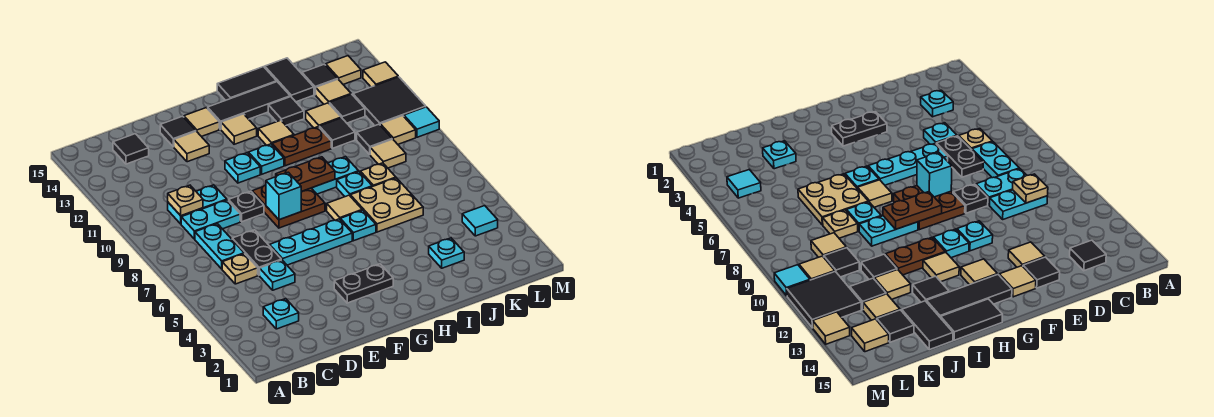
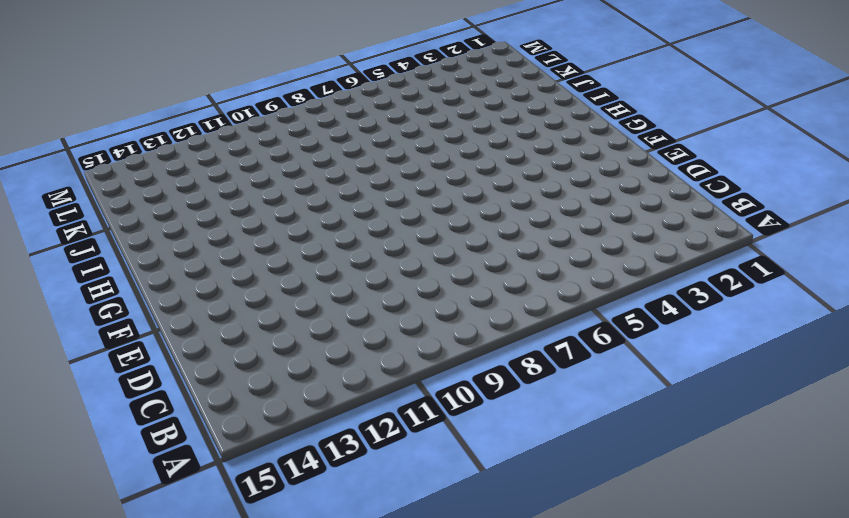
none -> cyan 1x1 plate [263,299,299,329]
none -> tan 1x1 plate [222,254,258,284]
none -> cyan 1x2 plate [195,224,244,269]
none -> cyan 1x2 plate [181,200,240,239]

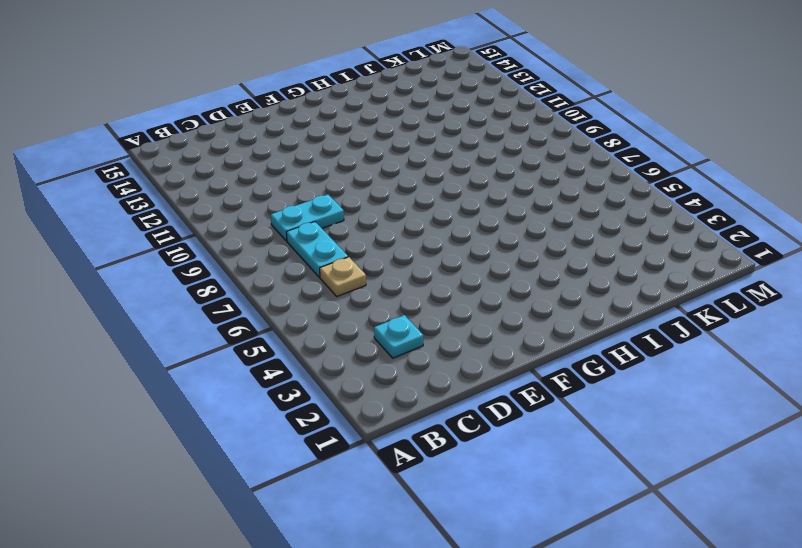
none -> cyan 1x2 plate [168,185,227,224]
none -> black 1x1 tile [113,134,149,164]
none -> cyan 1x1 plate [260,260,295,290]
none -> black 1x2 plate [232,230,281,275]

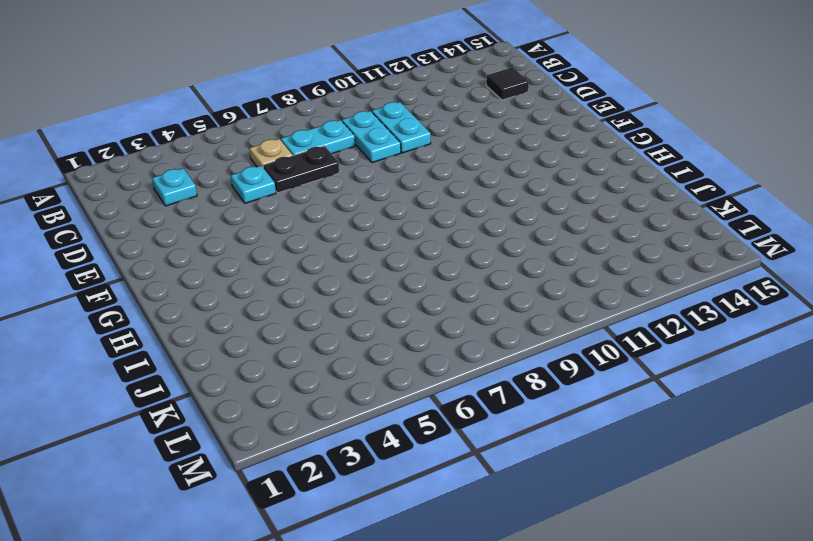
none -> cyan 1x3 plate [270,219,352,265]
none -> black 1x1 plate [229,191,264,222]
none -> tan 1x1 tile [174,131,209,162]
none -> black 1x1 tile [160,116,196,147]

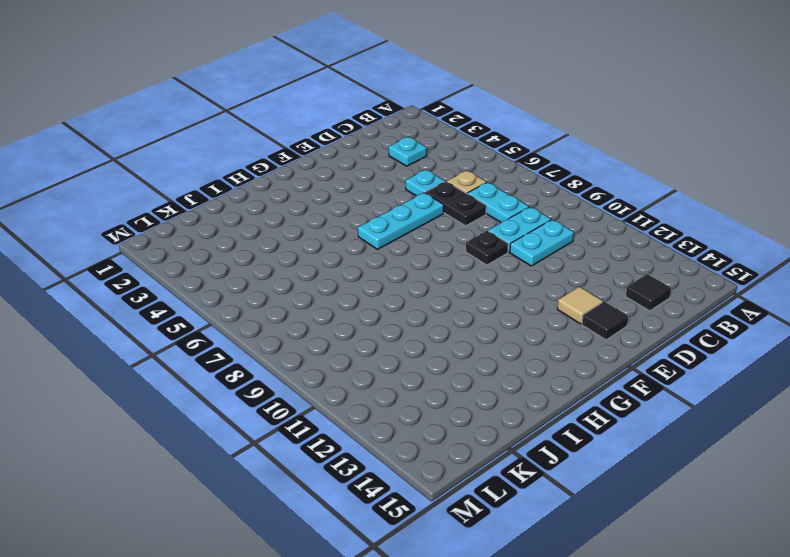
none -> black 1x2 plate [334,264,393,303]
none -> brown 2x2 plate [252,185,325,228]
none -> cyan 1x1 plate [225,153,260,183]
none -> tan 1x1 tile [184,108,219,137]

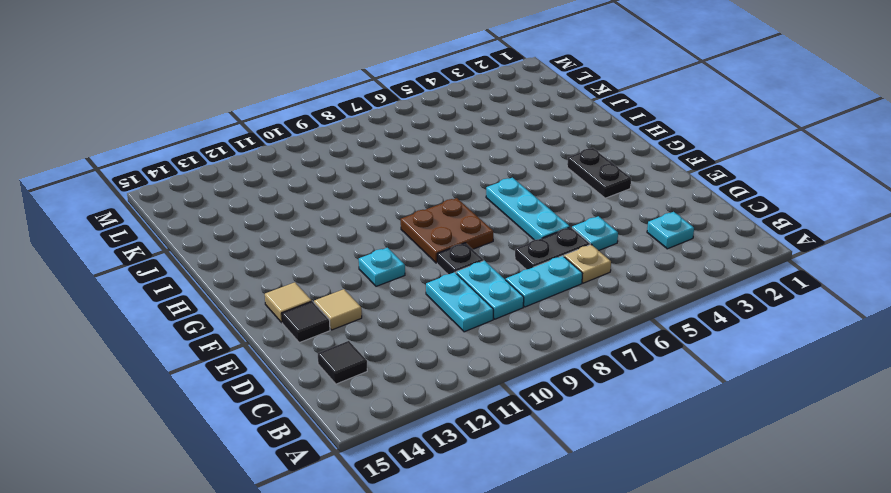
none -> cyan 1x1 plate [248,144,284,174]
none -> tan 1x1 tile [221,114,257,144]
none -> black 1x3 tile [208,82,290,129]
none -> cyan 1x1 plate [340,210,376,241]

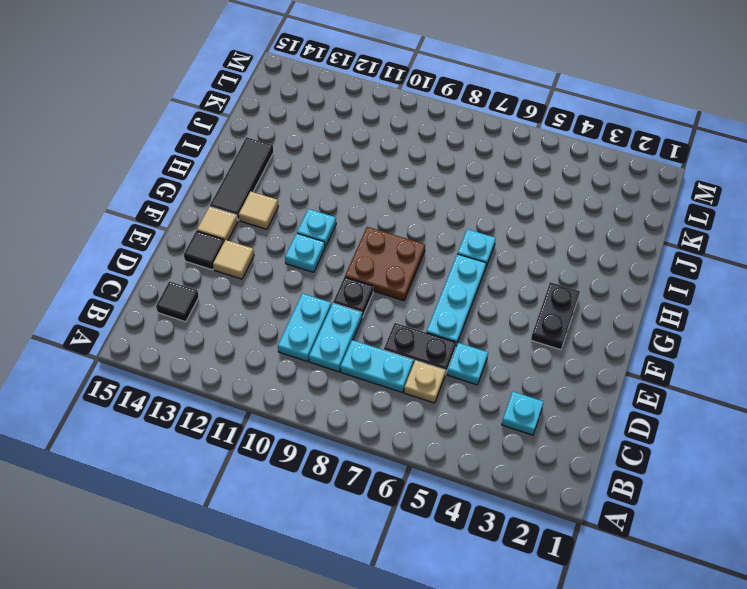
none -> tan 1x1 tile [327,195,362,220]
none -> cyan 1x2 plate [312,157,359,194]
none -> brown 1x2 plate [272,127,331,166]
none -> tan 1x1 tile [258,120,294,145]

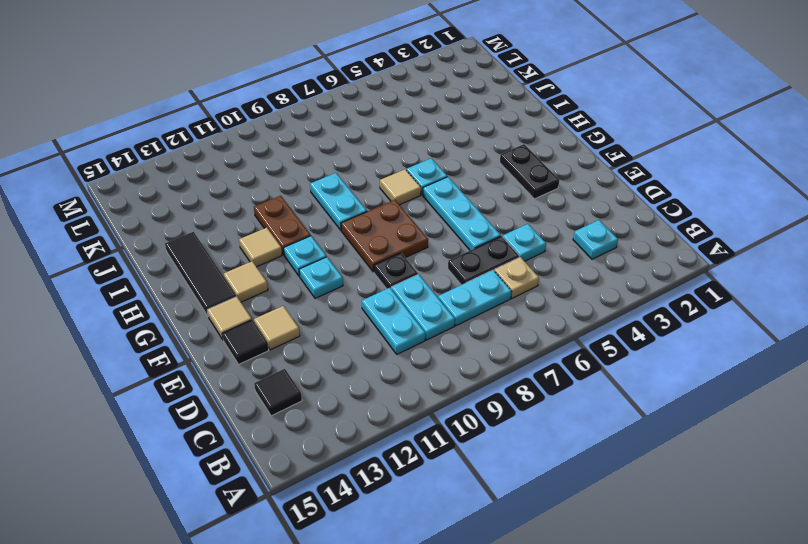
none -> black 1x2 tile [217,67,277,100]
none -> tan 2x2 plate [350,178,423,232]
none -> cyan 1x1 plate [337,172,372,197]
none -> black 1x1 tile [268,97,304,125]

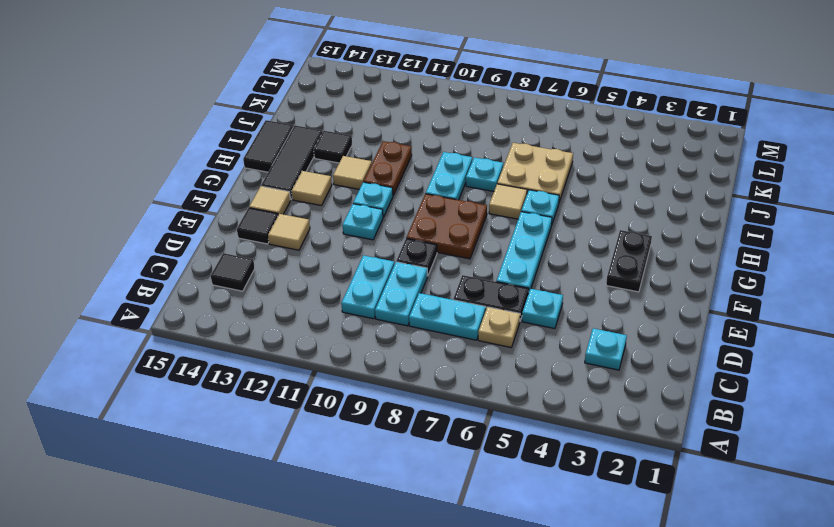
none -> cyan 1x1 plate [429,238,464,268]
none -> tan 1x1 plate [360,163,396,187]
none -> black 1x1 tile [319,118,355,148]
none -> tan 1x1 tile [306,103,341,128]

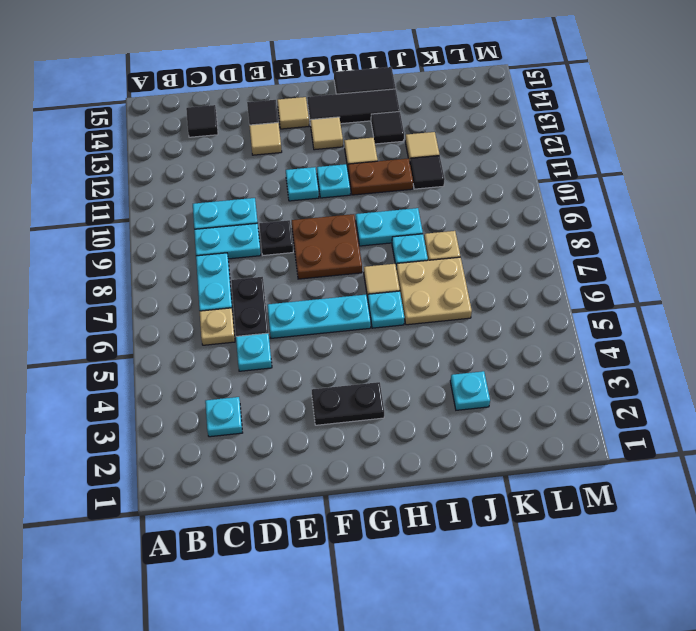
none -> black 1x2 tile [265,58,314,102]
none -> tan 1x1 tile [370,139,406,168]
none -> black 1x1 tile [357,124,392,154]
none -> black 1x1 tile [329,94,365,123]

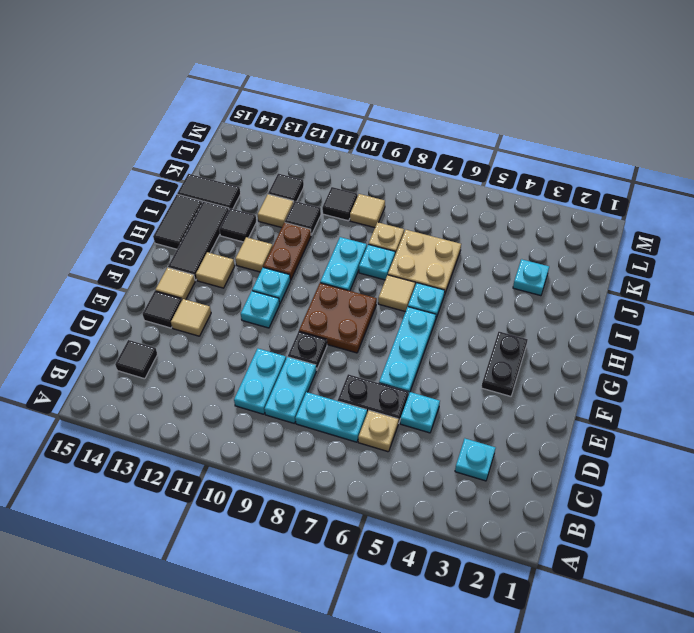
none -> tan 1x1 tile [316,79,351,104]
none -> black 1x1 tile [302,64,337,95]
none -> cyan 1x1 tile [462,206,498,236]
none -> tan 1x1 tile [380,116,416,144]

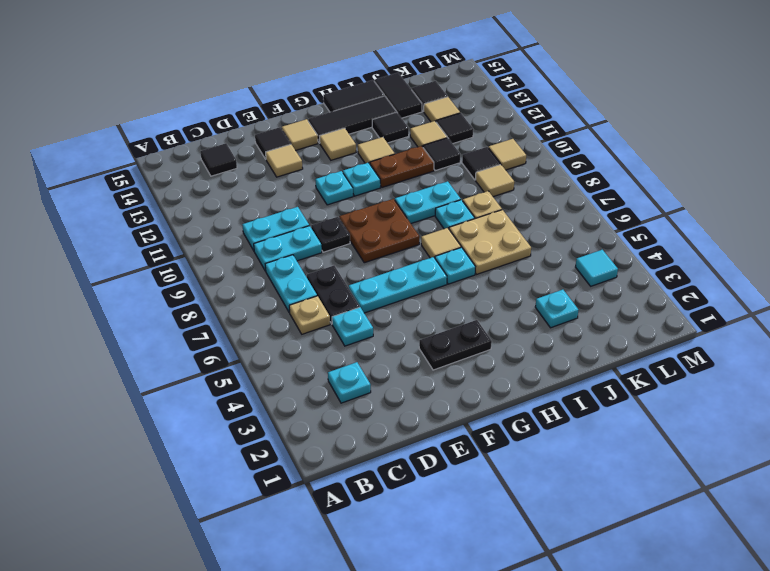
none -> black 2x2 tile [353,77,426,126]
none -> tan 1x1 tile [326,56,361,84]
none -> cyan 1x1 tile [404,107,439,137]
none -> tan 1x1 tile [363,62,398,87]

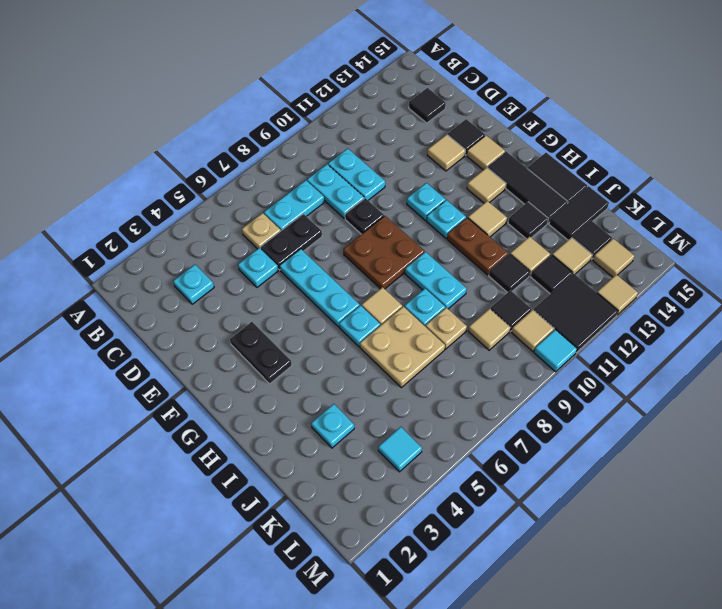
none -> tan 1x1 plate [168,185,203,216]
none -> cyan 1x1 brick [266,172,301,220]
none -> brown 1x2 plate [276,157,335,191]

